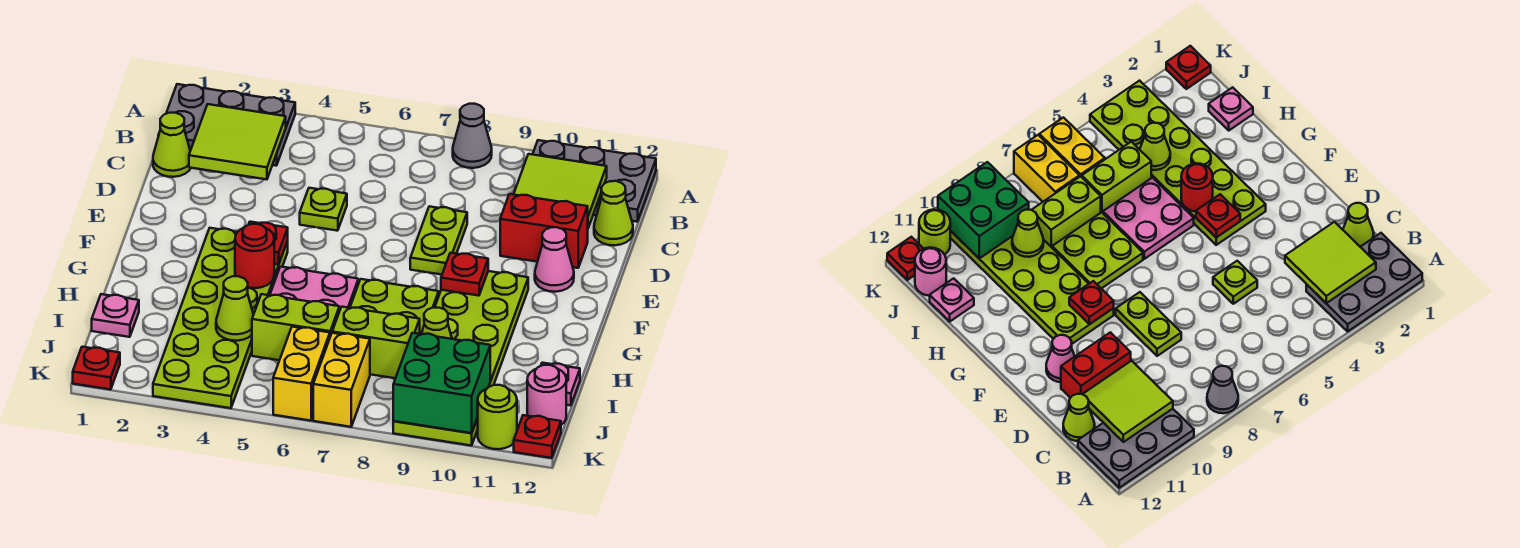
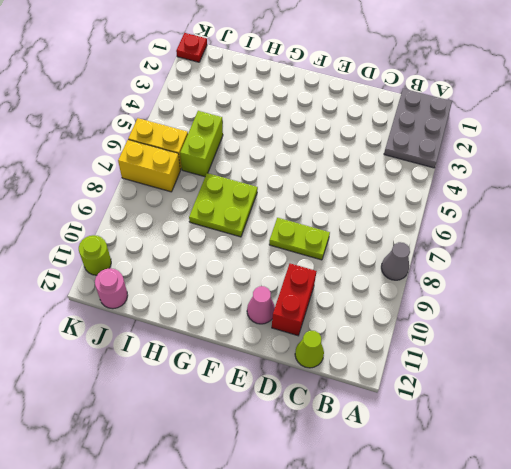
none -> grey 2x3 plate [533,140,656,222]
none -> lime 1x1 cone [153,113,191,177]
none -> lime 1x1 plate [300,188,347,231]
none -> lime 2x6 plate [153,228,288,408]

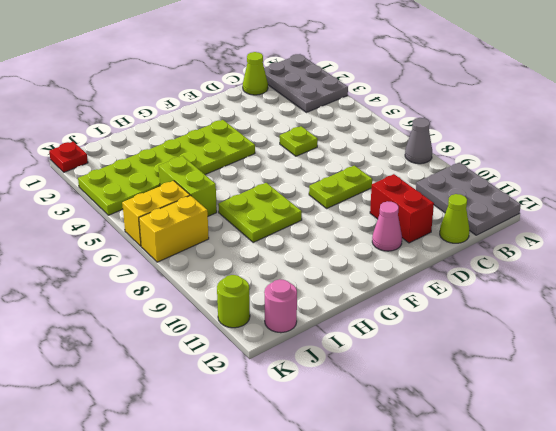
none -> lime 2x6 plate [393,271,528,446]
none -> pink 2x2 plate [270,267,358,311]
none -> pink 1x1 plate [92,294,139,337]
none -> lime 1x2 brick [332,307,420,378]

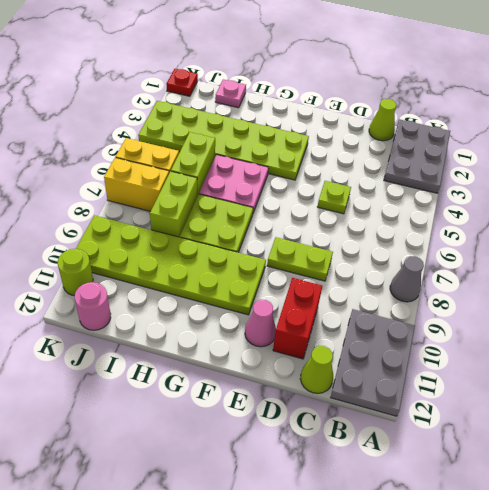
none -> pink 1x1 plate [541,363,580,406]
none -> red 1x1 plate [514,415,561,458]
none -> lime 2x2 tile [189,104,286,179]
none -> lime 2x2 tile [514,154,607,228]

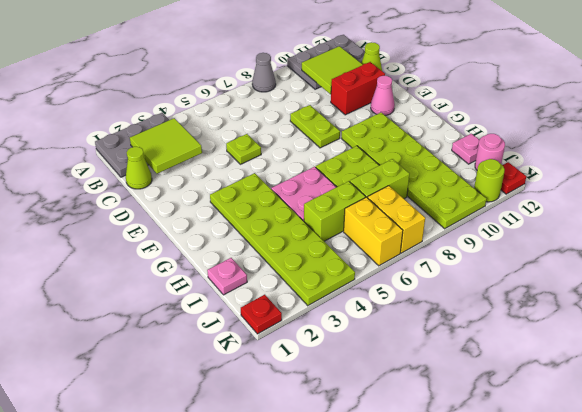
none -> red 1x1 plate [249,222,288,264]
none -> red 1x1 plate [441,253,488,296]
none -> red 1x1 round brick [235,224,274,288]
none -> lime 1x1 cone [216,276,254,341]

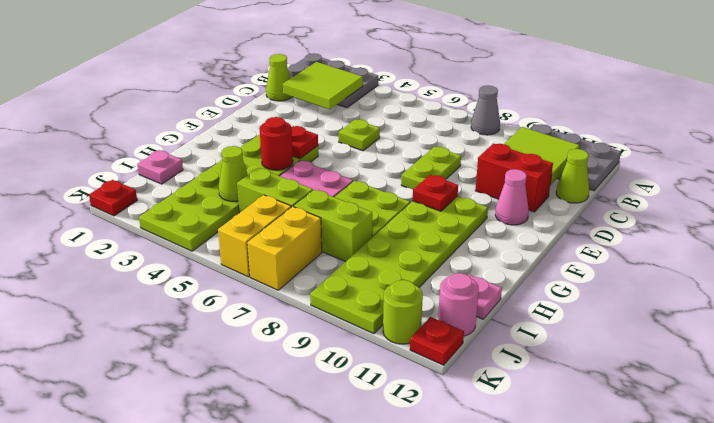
none -> lime 1x1 cone [422,308,452,339]
none -> green 2x2 brick [393,333,490,433]

